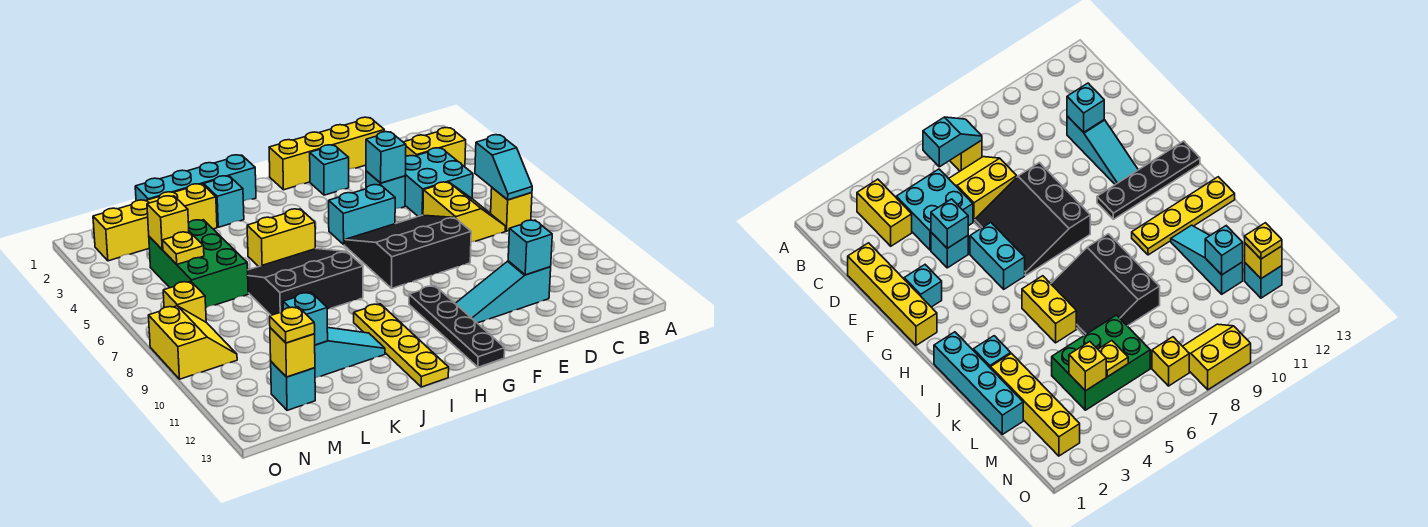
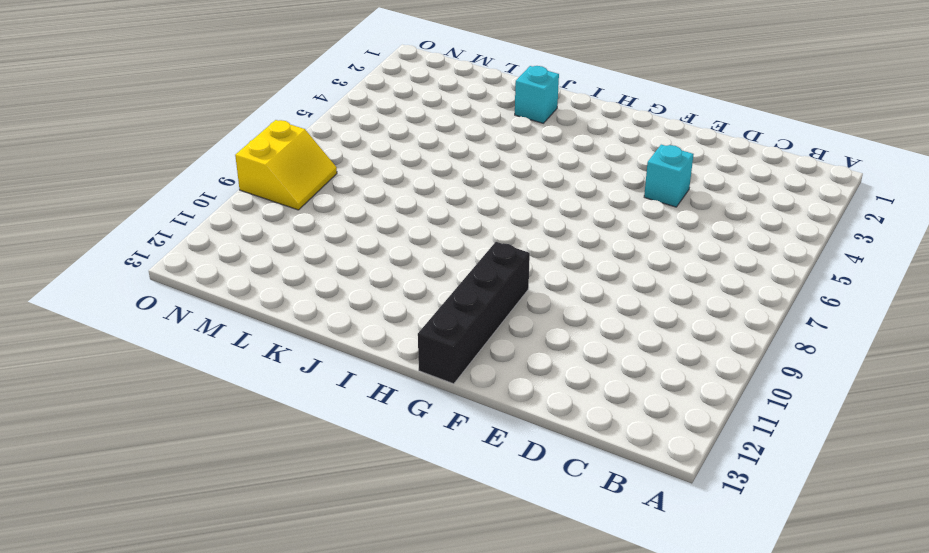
black 1x4 brick [418,242,530,384] -> black 1x4 plate [409,286,505,367]
none -> yellow 1x2 brick [404,128,466,167]
none -> yellow 1x1 brick [491,188,532,231]
none -> cyan 2x2 brick [405,148,473,216]
none -> yellow 2x2 slope [423,182,505,242]

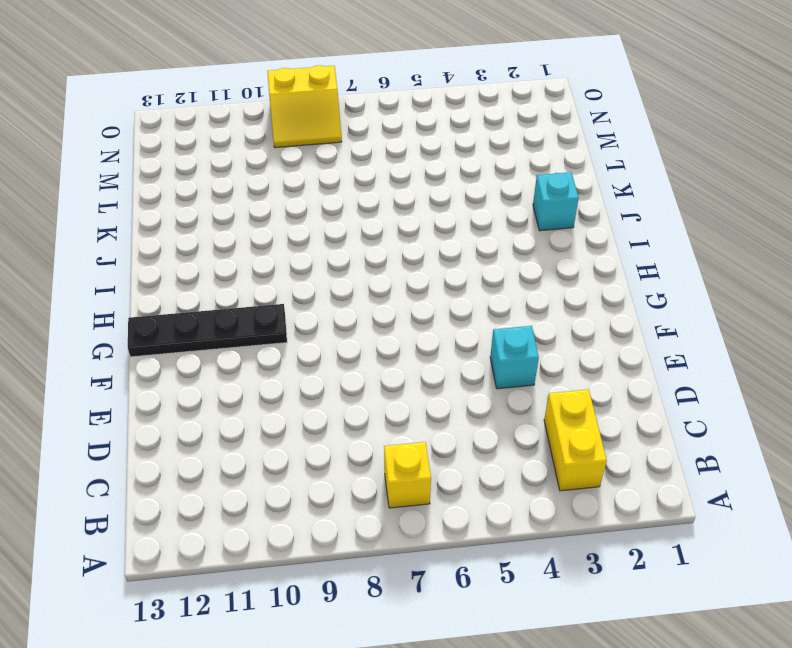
none -> cyan 2x2 brick [405,148,473,216]
none -> yellow 2x2 slope [423,182,505,242]
none -> yellow 1x4 brick [269,117,384,190]
none -> cyan 1x3 slope [455,261,551,323]

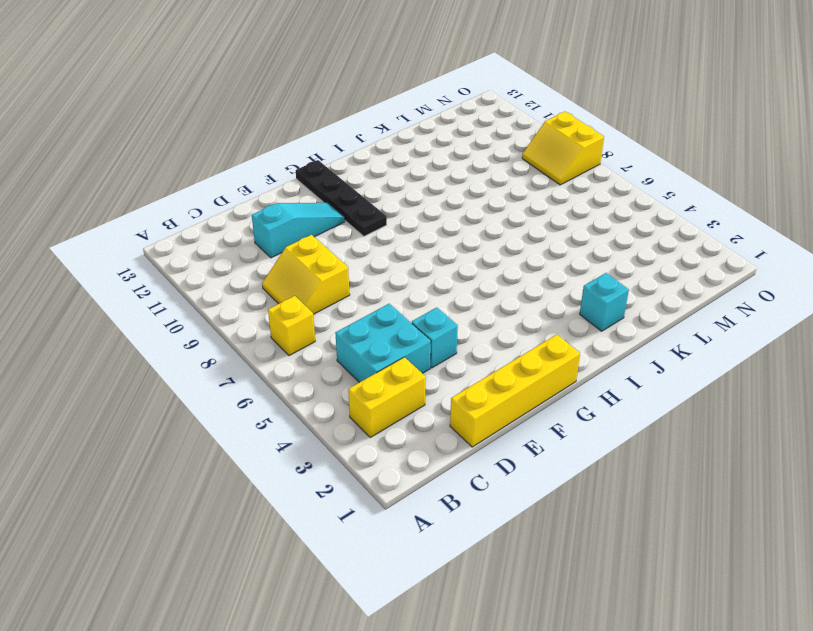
yellow 2x2 slope [262,235,350,314] -> yellow 2x2 slope moved to [423,182,505,242]
none -> black 3x3 slope [344,215,471,288]
none -> cyan 1x1 brick [310,145,349,195]
none -> cyan 1x2 brick [329,185,395,244]
none -> cyan 1x4 brick [135,155,256,201]

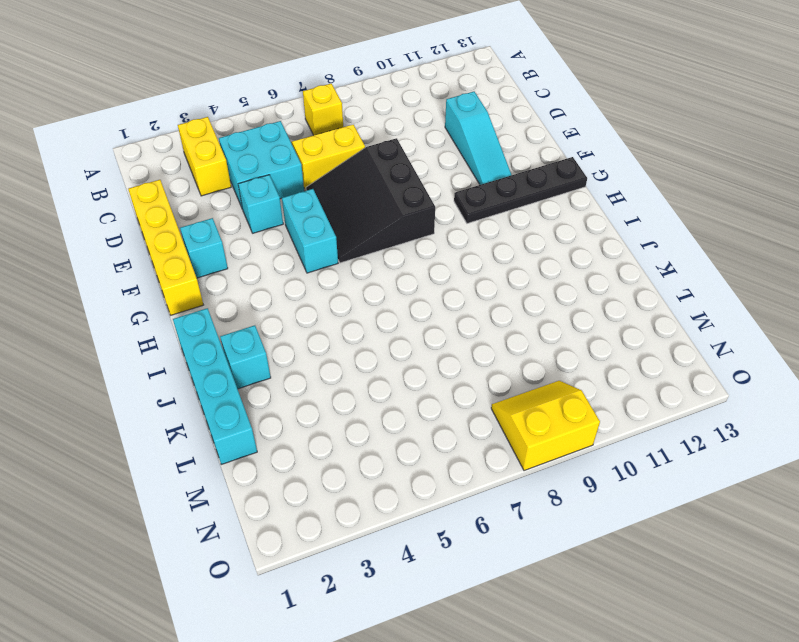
none -> yellow 1x2 brick [247,209,315,267]
none -> black 3x3 slope [248,249,363,315]
none -> yellow 1x4 plate [354,304,449,387]
none -> cyan 1x3 slope [315,327,385,378]

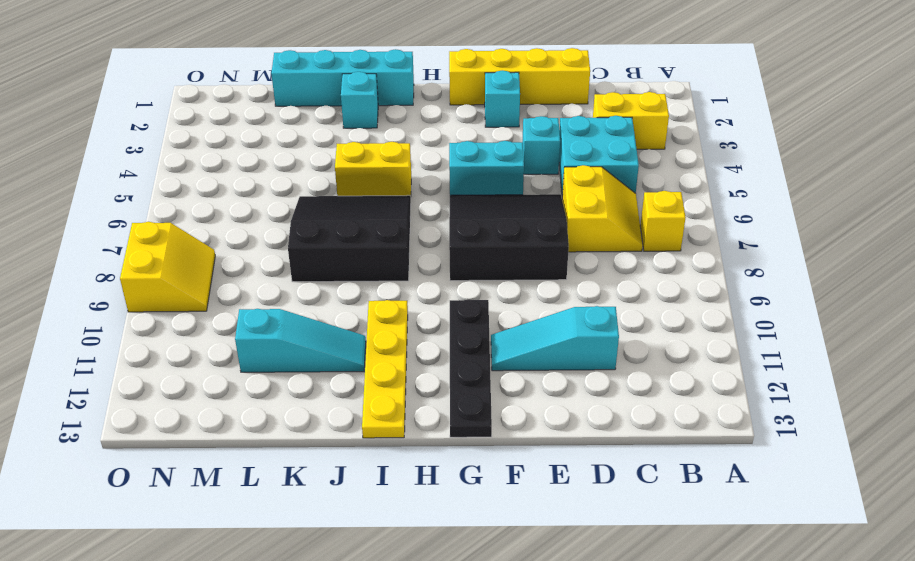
none -> yellow 1x4 brick [93,184,217,261]
none -> green 2x3 brick [149,220,248,308]
none -> cyan 1x1 brick [271,362,315,410]
none -> yellow 1x1 brick [163,281,206,322]

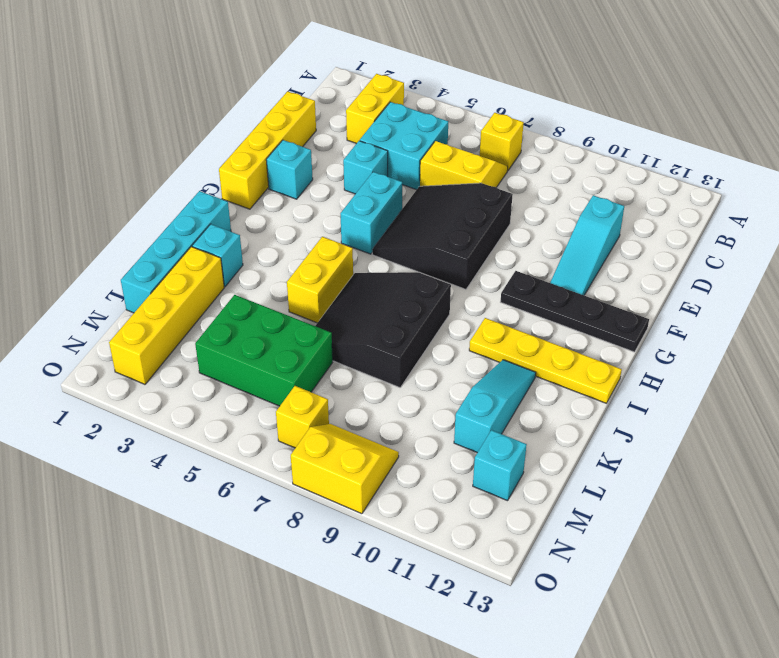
none -> cyan 1x2 slope [475,135,532,200]
none -> cyan 1x1 brick [508,220,552,275]
none -> cyan 1x1 brick [366,132,406,183]
none -> cyan 1x1 brick [283,292,328,345]

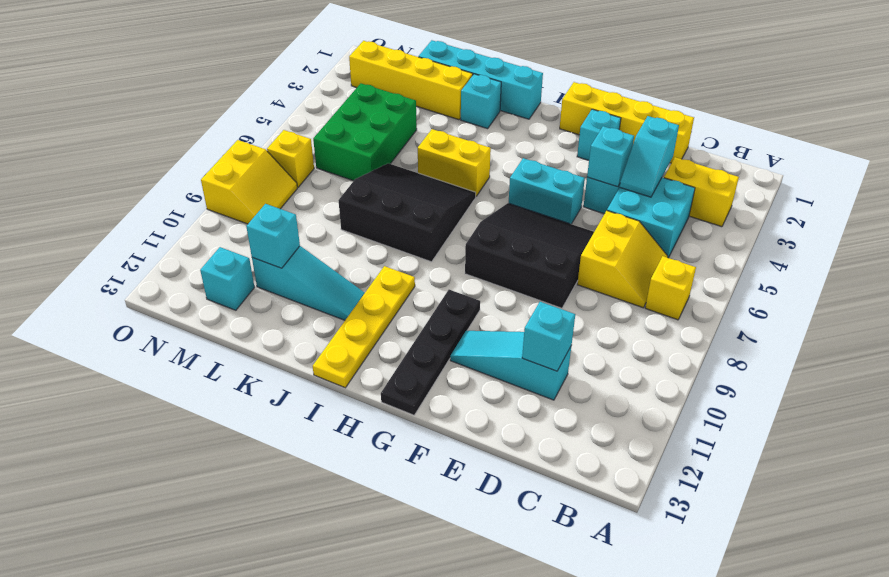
cyan 1x2 slope [620,116,679,197] -> cyan 1x2 slope moved to [475,135,532,200]
none -> yellow 1x1 brick [147,196,189,250]
none -> yellow 1x1 plate [162,232,204,264]
none -> yellow 1x1 brick [270,328,315,377]
none -> yellow 1x1 plate [270,307,315,343]

